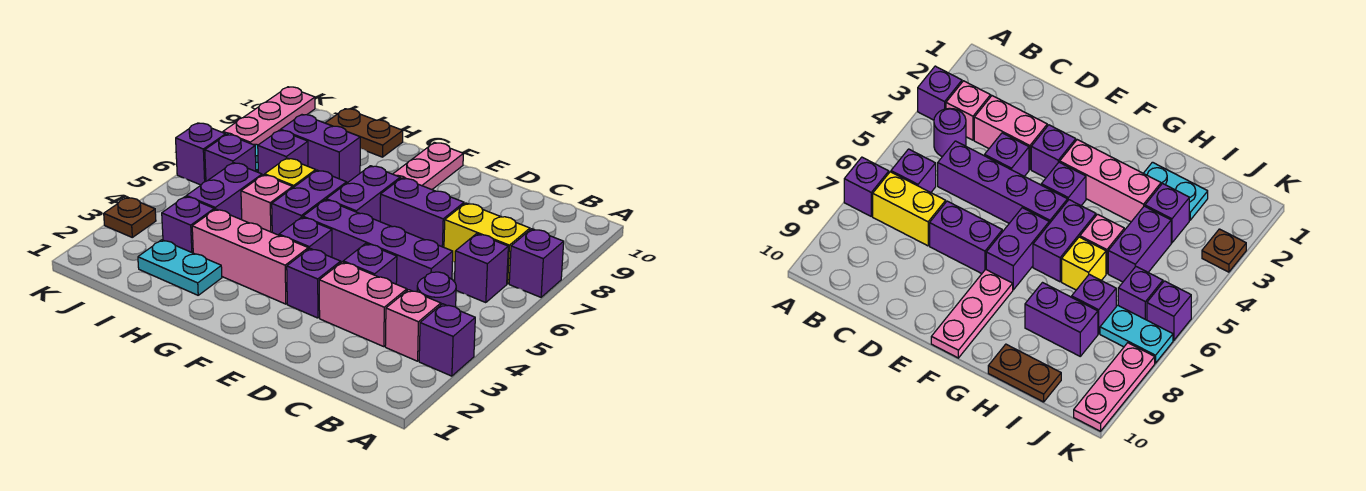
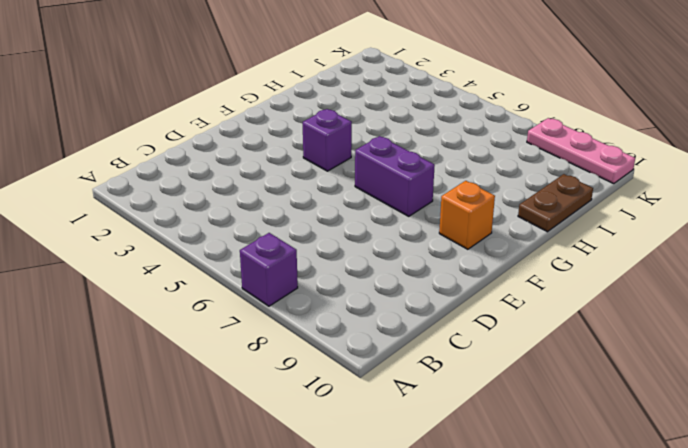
orange 1x1 brick [439,181,495,249] -> pink 1x3 plate [393,142,463,189]
none -> purple 1x1 brick [419,304,475,376]
none -> pink 1x1 brick [385,290,441,361]
none -> purple 1x1 round brick [417,272,456,307]

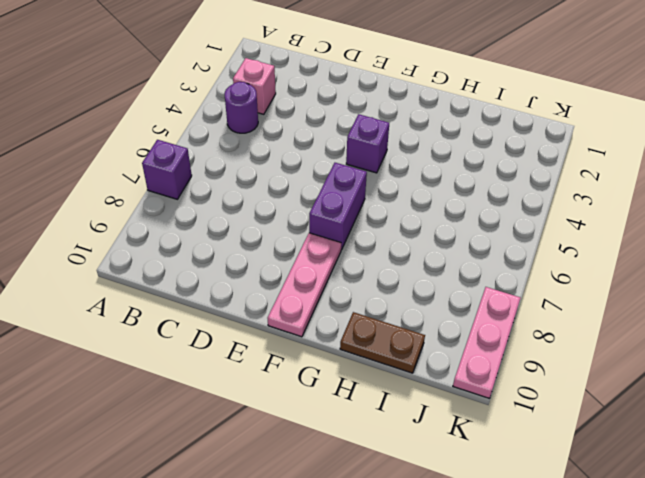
none -> purple 1x1 brick [419,304,475,376]
none -> purple 1x1 brick [455,234,508,303]
none -> yellow 1x2 brick [444,203,530,284]

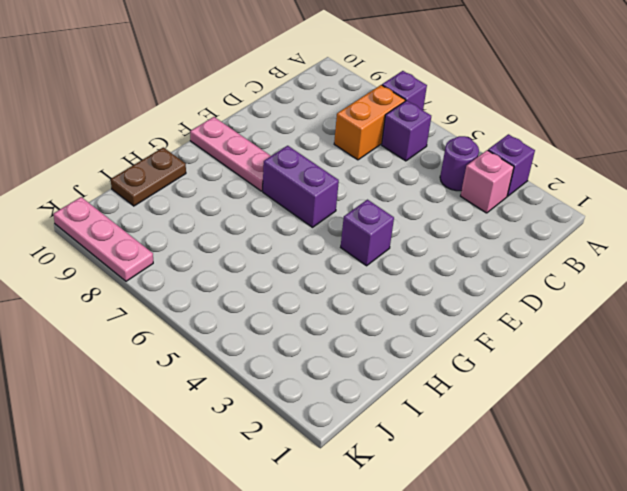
orange 1x2 brick [334,85,405,160] -> yellow 1x2 brick [444,203,530,284]
none -> pink 1x2 brick [319,262,407,347]
none -> purple 1x4 brick [303,200,453,292]
none -> purple 1x1 brick [343,244,397,284]

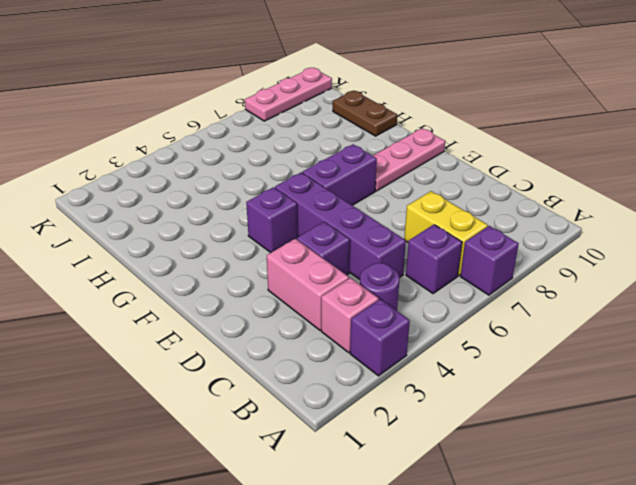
none -> purple 1x2 brick [380,178,464,247]
none -> purple 1x1 brick [287,248,341,318]
none -> pink 1x3 brick [192,209,308,304]

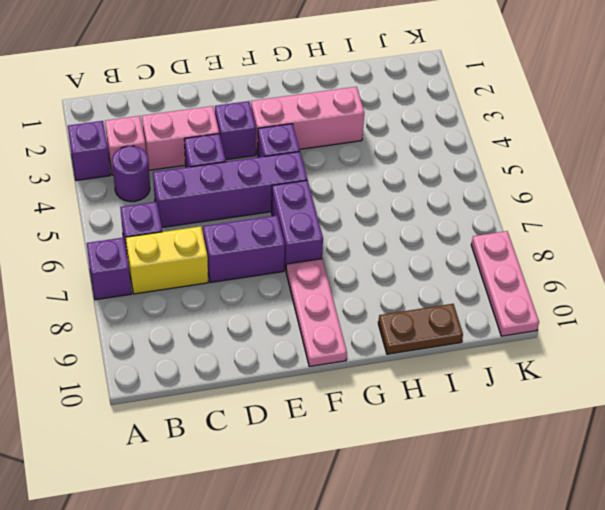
none -> purple 1x2 brick [272,170,347,235]
none -> cyan 1x2 plate [138,240,222,295]
none -> pink 1x1 brick [241,175,293,232]

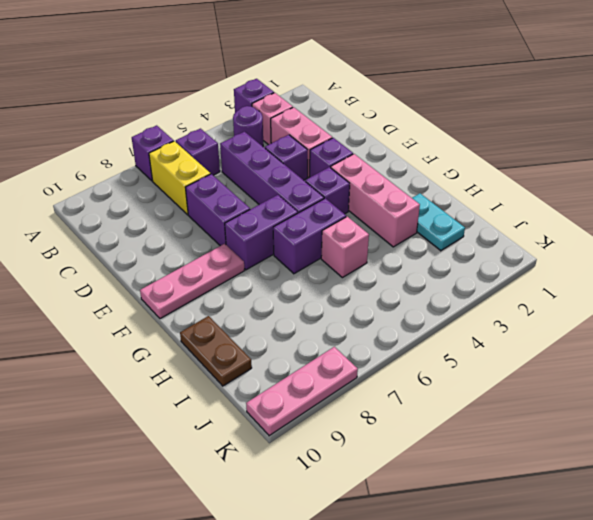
none -> yellow 1x1 brick [265,158,316,187]
none -> purple 1x2 brick [281,115,360,183]
none -> purple 1x1 brick [162,196,214,253]

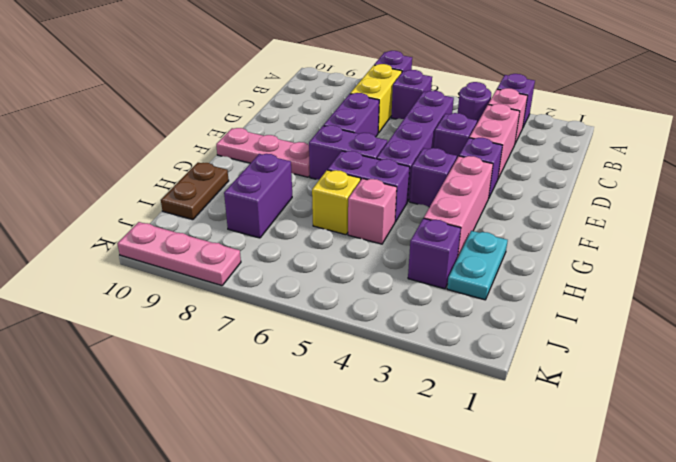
none -> purple 1x2 brick [186,163,262,220]
none -> purple 1x1 brick [258,130,308,175]
none -> purple 1x1 brick [205,134,256,181]

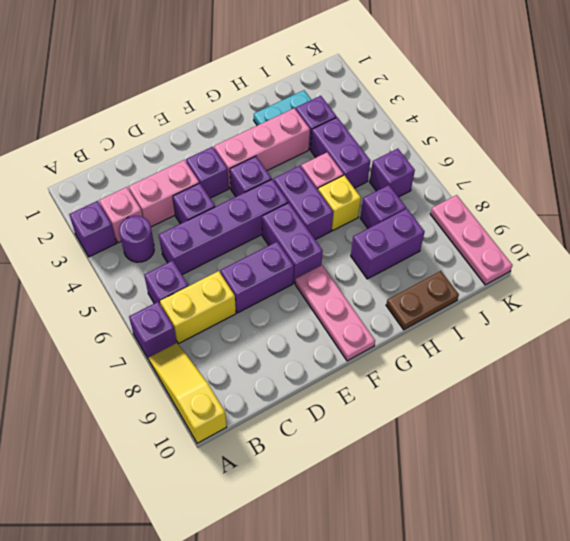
yellow 1x3 slope [149,343,227,443] -> none
none -> cyan 1x2 plate [1100,305,1173,363]
none -> brown 1x1 plate [104,197,156,237]
none -> purple 1x1 brick [176,123,226,185]

